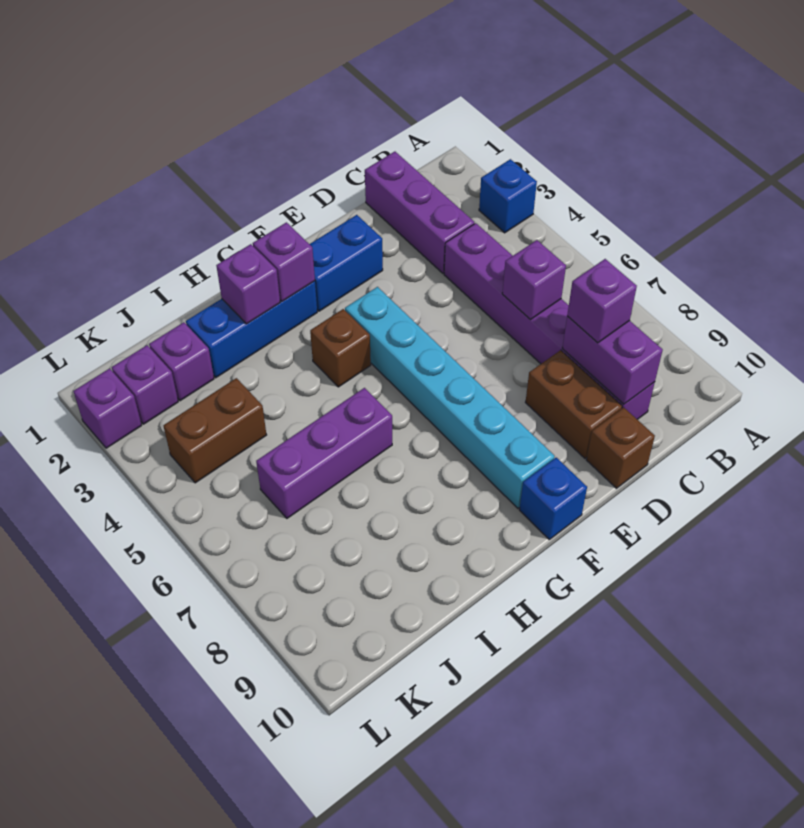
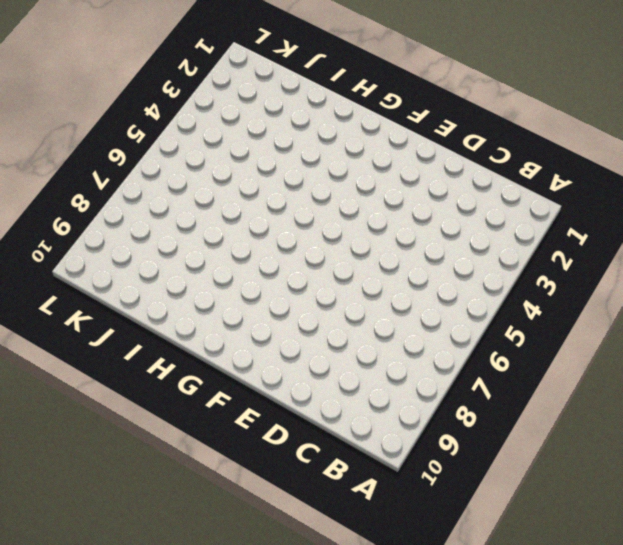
none -> blue 1x1 brick [479,159,537,233]
none -> purple 1x3 brick [365,152,474,273]
none -> purple 1x6 brick [444,223,655,419]

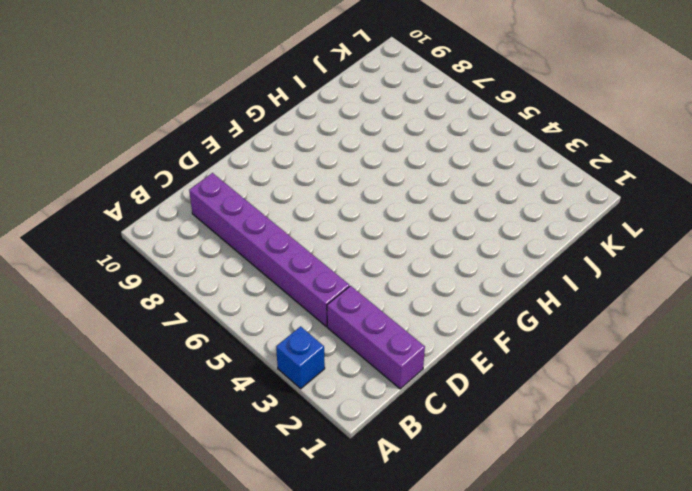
none -> brown 1x2 brick [525,350,622,458]
none -> brown 1x1 brick [586,407,655,488]
none -> blue 1x2 brick [310,215,383,311]

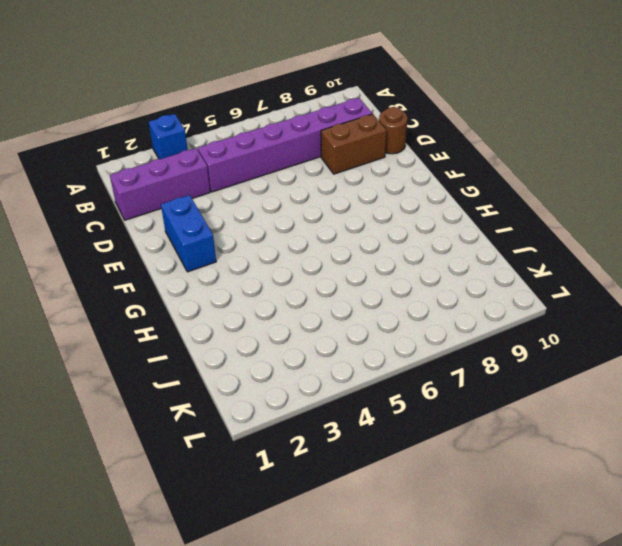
brown 1x1 round brick [379,107,407,154] -> brown 1x1 brick [586,407,655,488]
none -> cyan 1x6 brick [345,287,555,508]
none -> blue 1x1 brick [519,458,587,539]
none -> blue 1x3 brick [186,281,317,377]

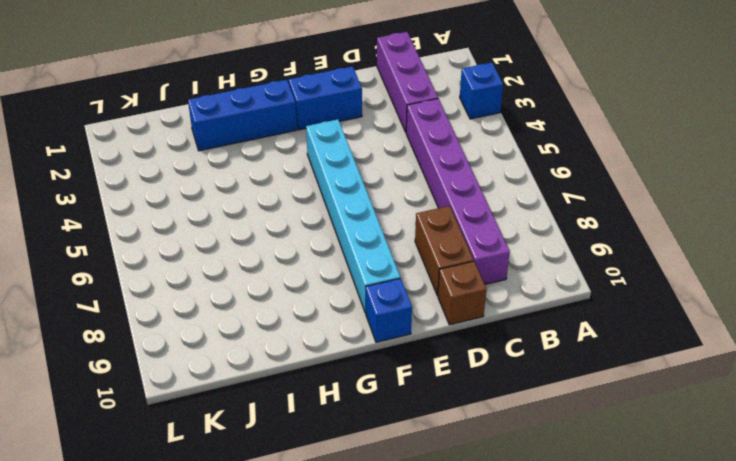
none -> brown 1x1 brick [310,309,371,387]
none -> purple 1x3 brick [256,388,392,518]
none -> purple 1x1 brick [149,322,214,401]

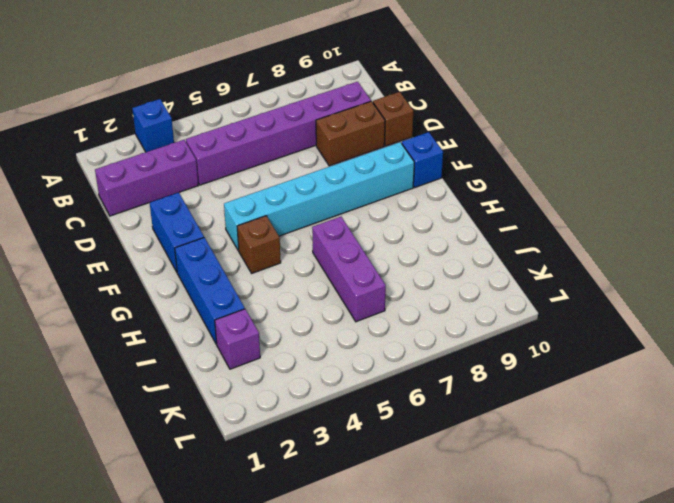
none -> brown 1x2 brick [163,378,266,483]
none -> purple 1x1 brick [112,345,178,424]
none -> purple 1x1 brick [73,369,142,448]

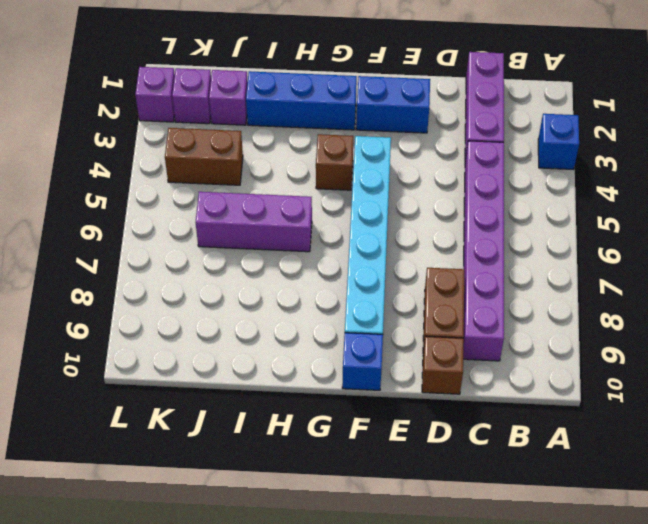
none -> purple 1x1 brick [502,240,566,320]
none -> purple 1x2 brick [562,316,663,404]
none -> purple 1x1 brick [253,222,315,301]

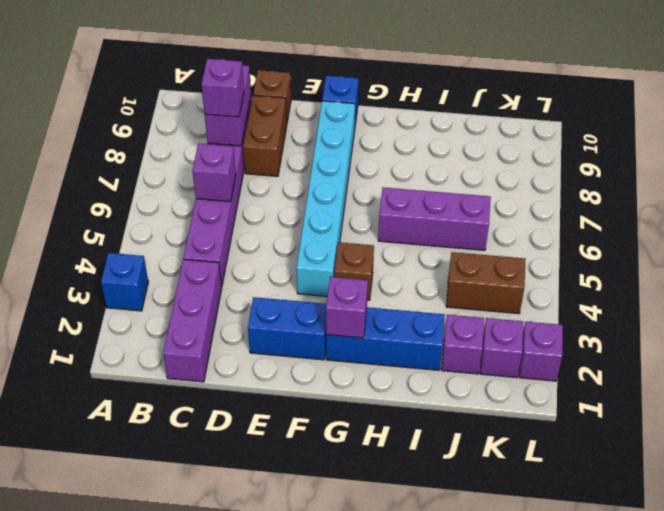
none -> purple 1x1 brick [216,244,280,324]

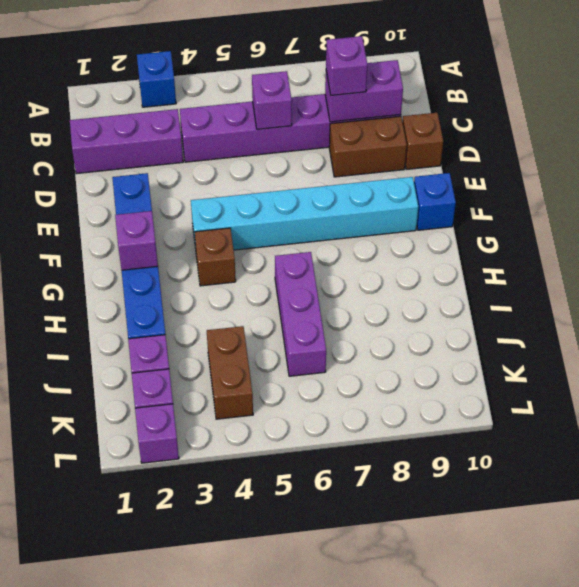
none -> purple 1x1 brick [216,244,280,324]

